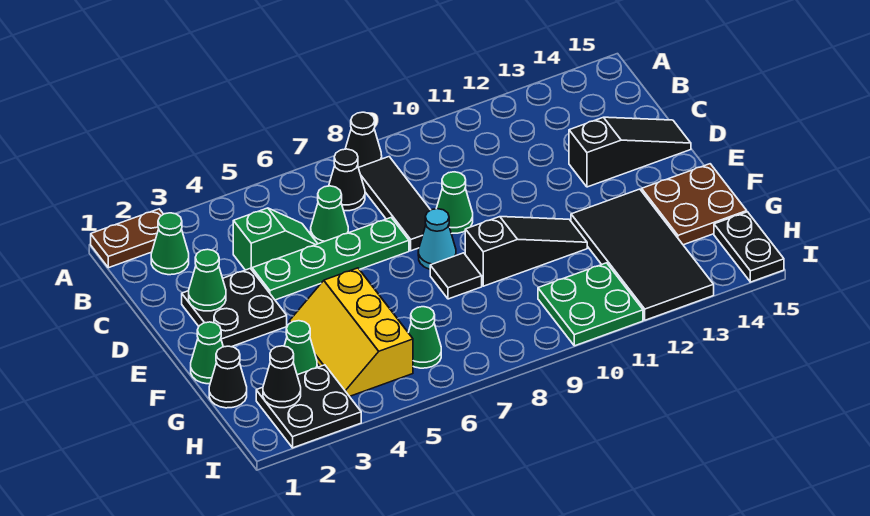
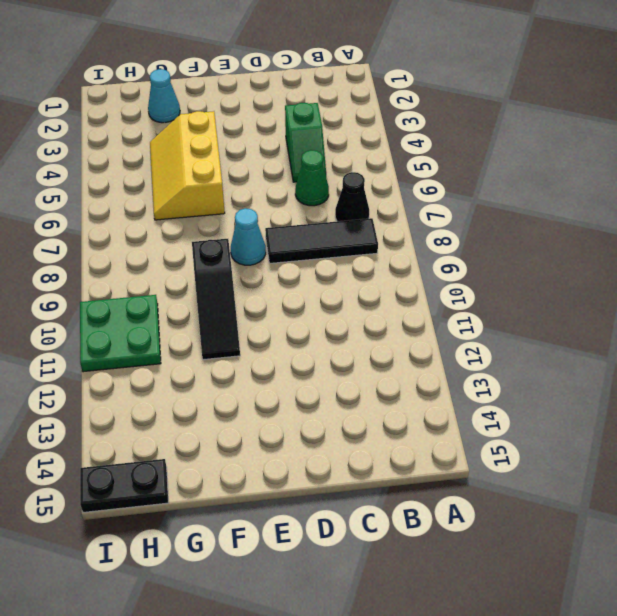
yellow 2x3 slope [150,111,225,220] -> yellow 2x3 slope turned to [289,268,413,396]
cyan 1x1 cone [148,69,180,123] -> none
none -> brown 1x2 plate [91,209,163,268]
none -> black 1x1 cone [345,112,382,168]
none -> green 1x1 cone [151,213,189,275]

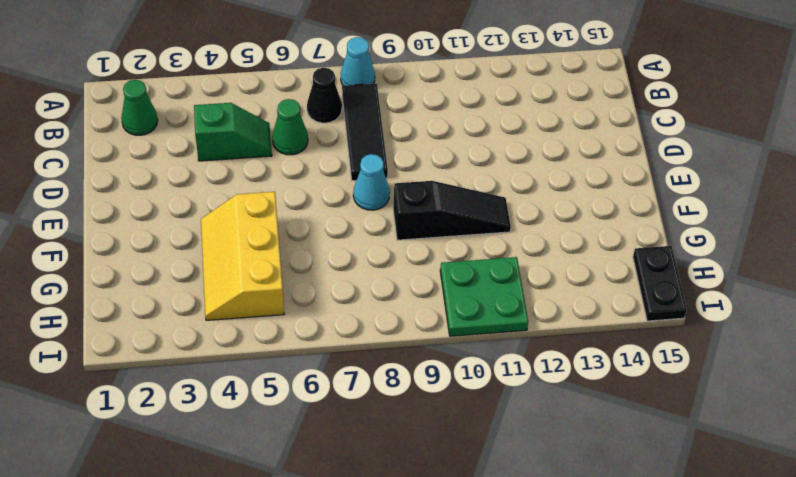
cyan 1x1 cone [341,37,375,86] -> black 1x1 cone [345,112,382,168]
none -> brown 1x2 plate [91,209,163,268]
none -> black 2x2 plate [182,269,287,347]
none -> green 1x4 plate [252,218,409,300]

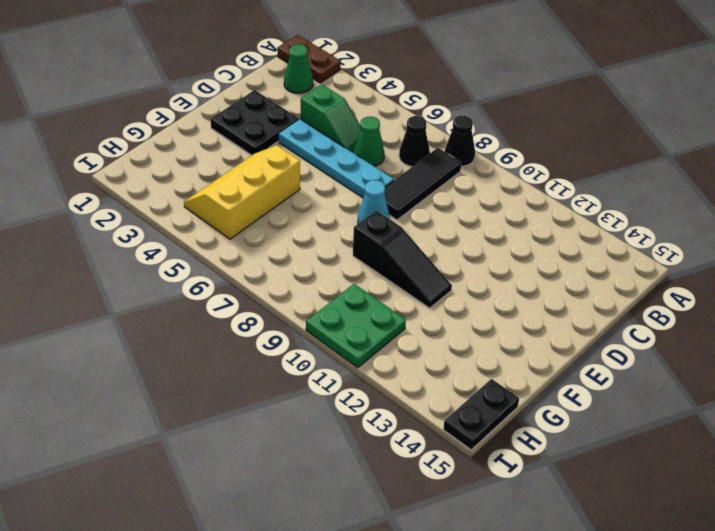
cyan 1x4 plate [278,119,394,198] -> green 1x4 plate [252,218,409,300]
none -> green 1x1 cone [436,172,473,234]
none -> black 1x3 slope [569,117,691,187]
none -> green 1x1 cone [191,322,223,384]

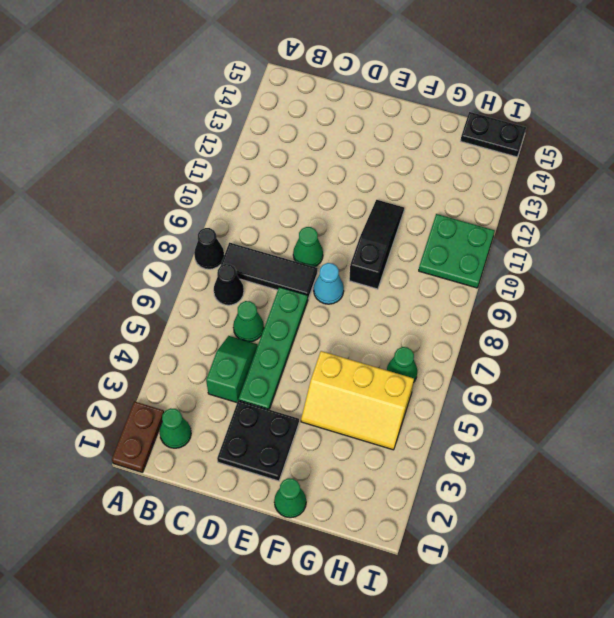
none -> black 1x3 slope [569,117,691,187]
none -> black 1x1 tile [430,253,482,299]
none -> black 2x4 tile [571,189,714,320]

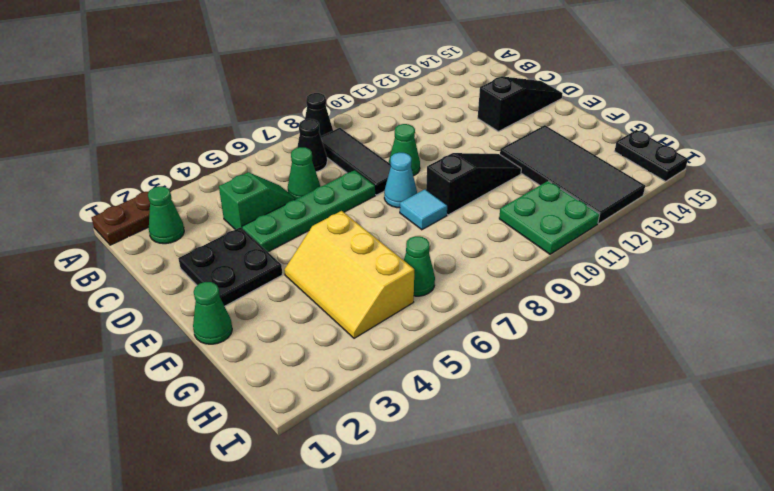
cyan 1x1 tile [400,189,447,230] -> black 1x1 tile [430,253,482,299]
none -> brown 2x2 plate [642,164,747,245]
none -> black 1x1 cone [209,346,247,408]
none -> green 1x1 cone [284,321,317,375]

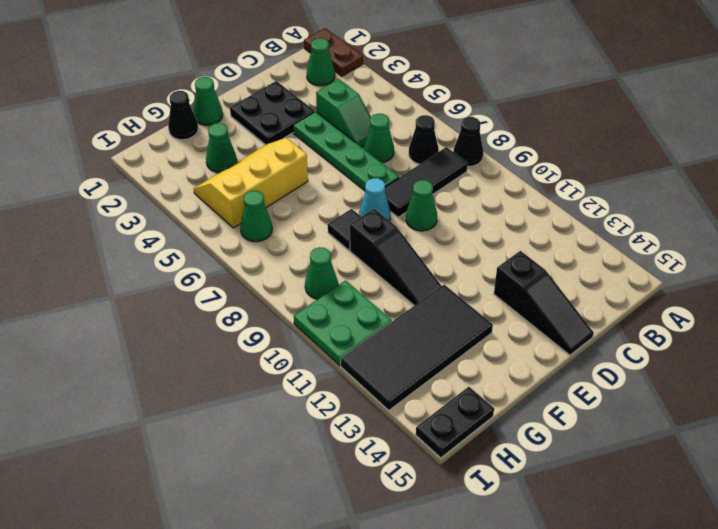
green 1x1 cone [305,247,338,299] -> green 1x1 cone moved to [189,249,226,311]
none -> brown 2x2 plate [642,164,747,245]
none -> black 2x2 plate [256,365,361,448]
none -> black 1x1 cone [263,346,301,408]

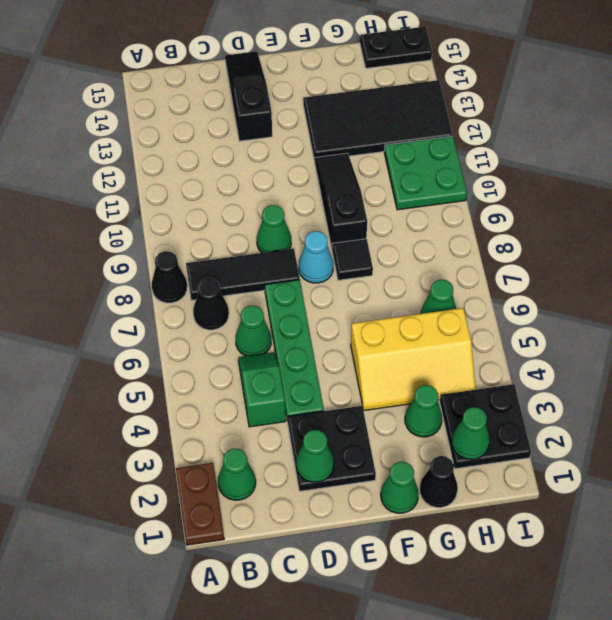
green 1x1 cone [452,407,490,459] -> black 1x1 cone [263,346,301,408]
none -> brown 2x2 plate [642,164,747,245]

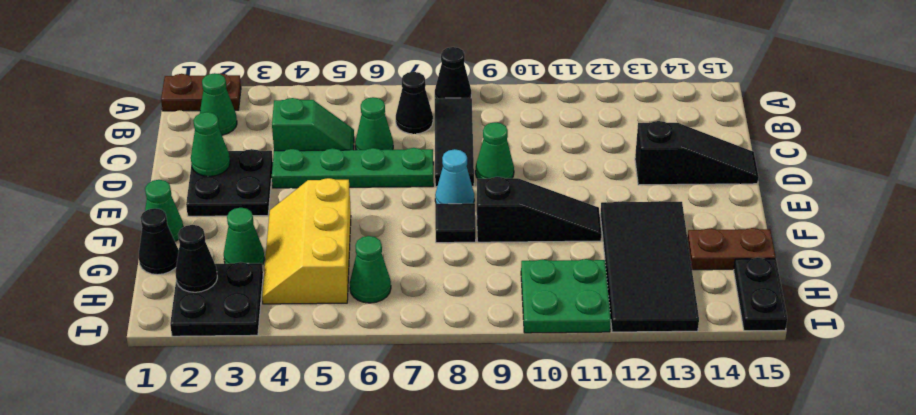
brown 1x2 plate [687,228,776,270] -> brown 2x2 plate [642,164,747,245]

